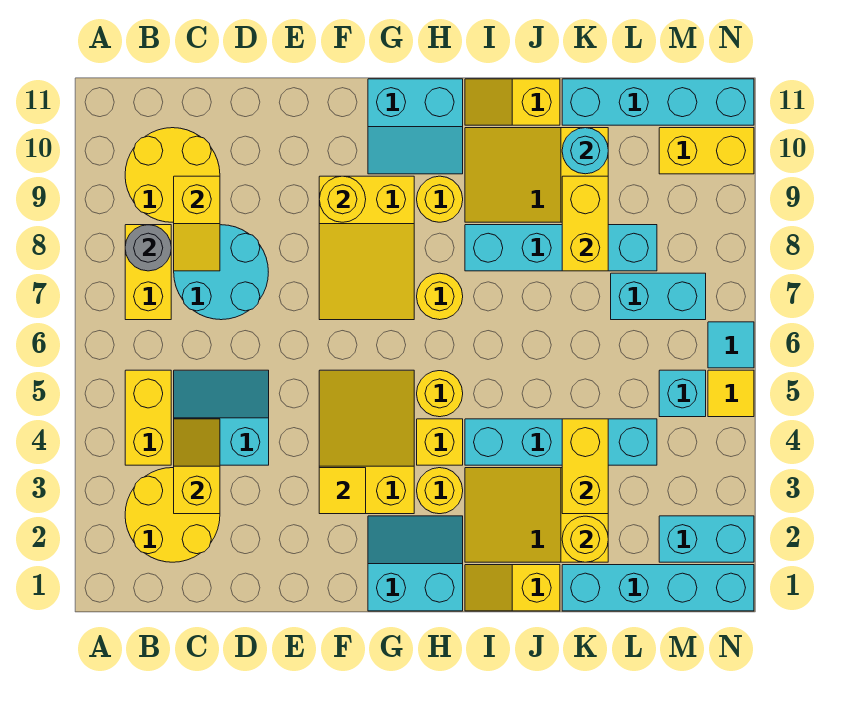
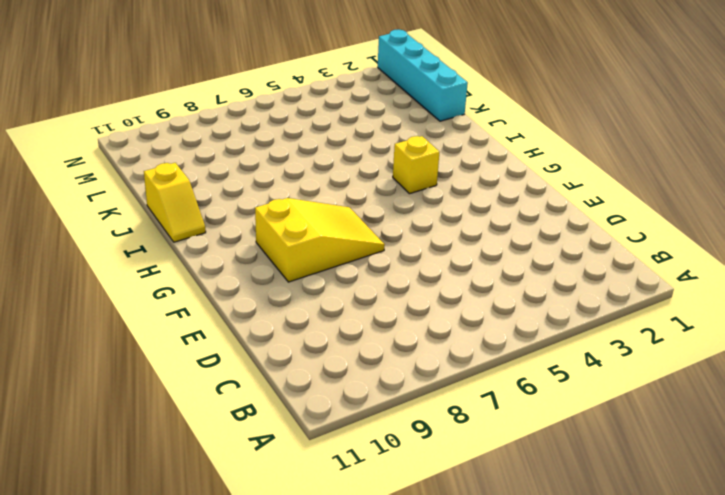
none -> yellow 2x2 round brick [125,468,220,562]
none -> yellow 1x2 brick [125,370,171,465]
none -> yellow 1x2 brick [125,225,171,320]
none -> yellow 2x2 round brick [125,128,220,222]

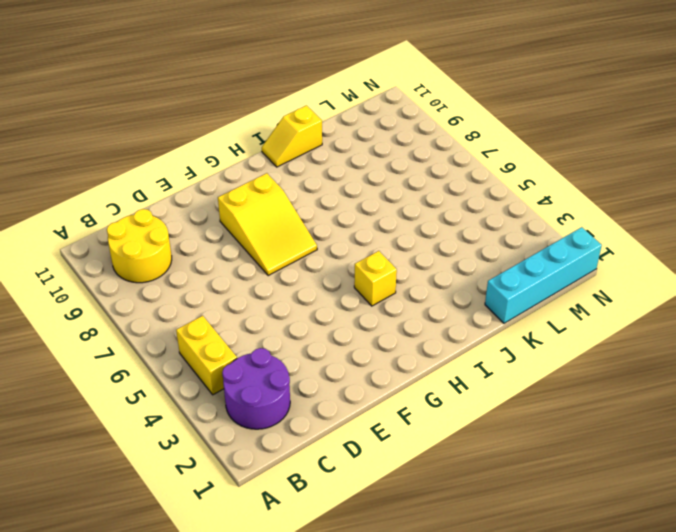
purple 2x2 round brick [222,348,290,429] -> yellow 2x2 round brick [125,468,220,562]
none -> yellow 1x2 brick [125,225,171,320]
none -> cyan 2x2 slope [174,370,269,465]
none -> cyan 2x2 round brick [174,225,268,320]
none -> yellow 2x3 slope [319,370,414,514]

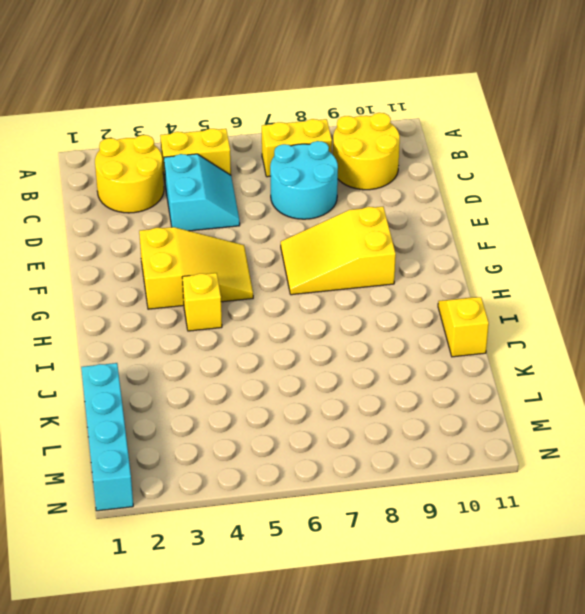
none -> cyan 2x2 slope [368,516,463,611]
none -> cyan 2x2 slope [368,79,463,174]
none -> yellow 1x1 round brick [417,468,463,514]
none -> yellow 1x1 round brick [417,371,463,417]

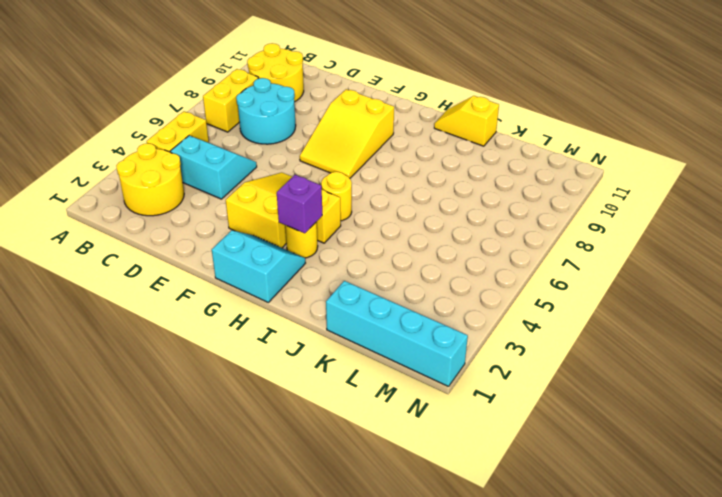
purple 1x1 brick [277,175,322,233] -> none
none -> cyan 2x2 slope [368,79,463,174]
none -> yellow 1x1 round brick [417,273,463,320]
none -> yellow 1x1 round brick [417,176,463,222]
none -> yellow 1x2 slope [465,565,560,611]

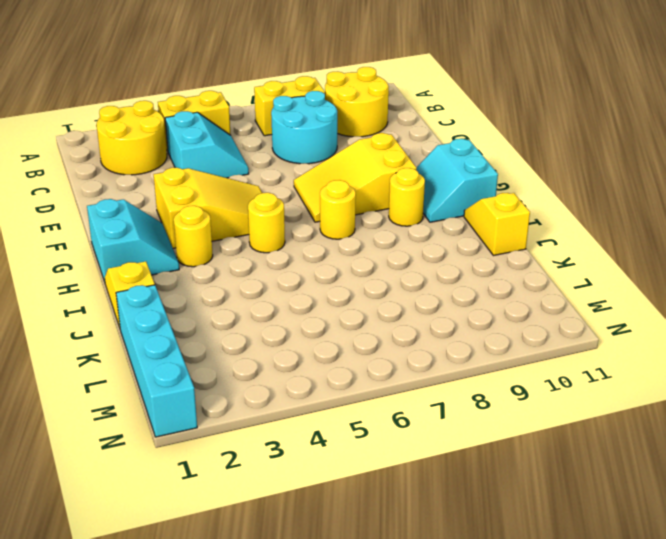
none -> yellow 1x1 brick [417,419,463,465]
none -> yellow 2x3 slope [465,468,608,562]
none -> cyan 1x4 brick [465,419,657,465]
none -> cyan 1x4 brick [465,225,657,271]

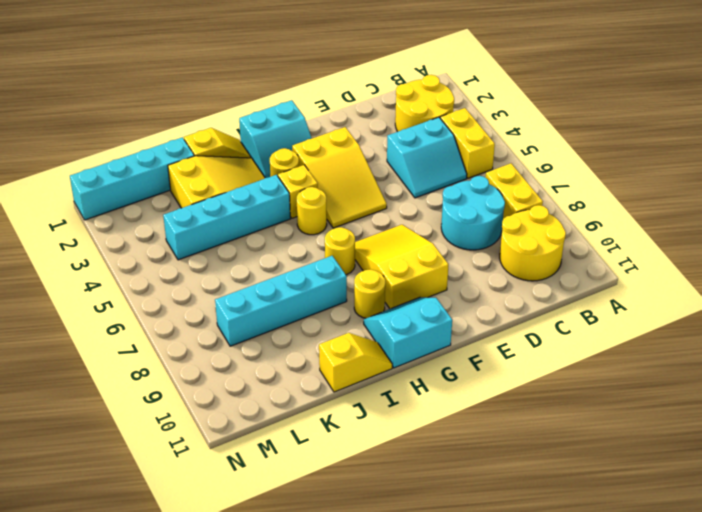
none -> yellow 2x3 slope [465,128,608,222]
none -> cyan 1x4 brick [562,79,754,125]
none -> cyan 1x2 brick [611,273,706,320]
none -> cyan 1x2 brick [659,516,754,562]

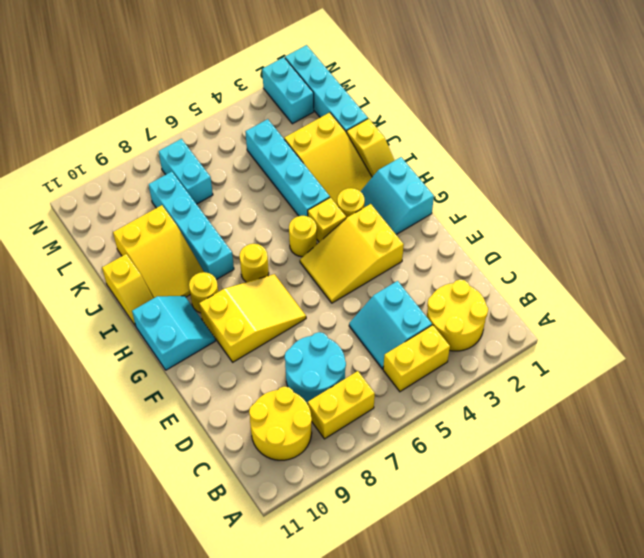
none -> cyan 1x4 brick [562,79,754,125]
none -> cyan 1x1 brick [659,370,706,417]
none -> yellow 1x2 brick [659,128,754,174]
none -> yellow 1x1 tile [708,370,754,417]

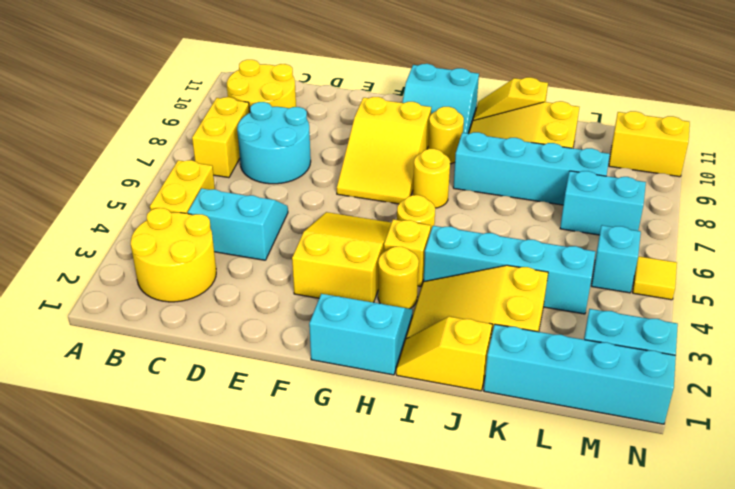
none -> cyan 1x4 brick [562,79,754,125]
none -> cyan 1x1 tile [708,322,754,368]
none -> grey 1x1 round brick [125,225,171,271]
none -> yellow 1x2 slope [174,419,220,514]

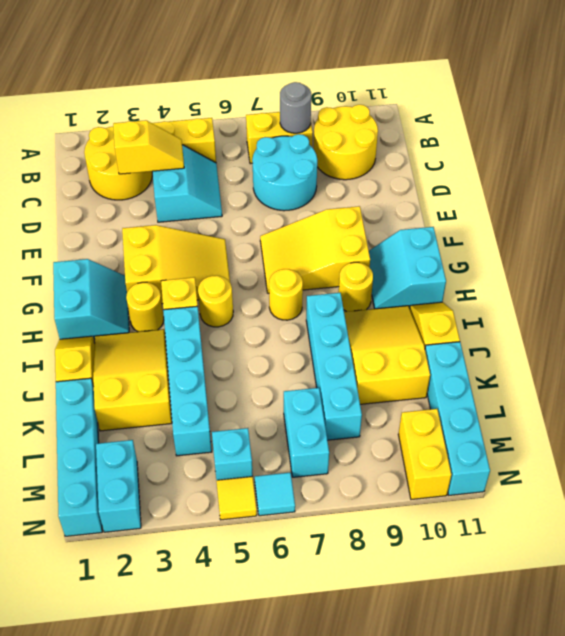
none -> yellow 1x2 slope [174,176,220,271]
none -> yellow 1x1 tile [319,468,366,514]
none -> yellow 1x1 round brick [319,176,366,222]
none -> yellow 1x1 round brick [562,516,608,562]

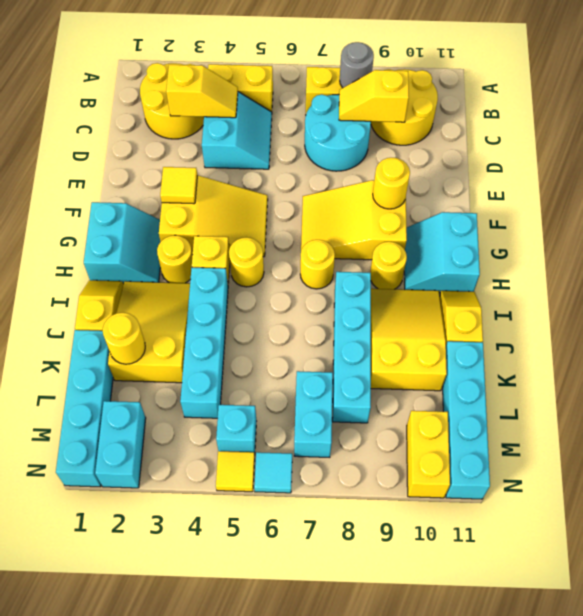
none -> yellow 1x2 brick [562,419,608,514]
none -> yellow 1x2 brick [562,176,608,271]
none -> cyan 1x1 round brick [562,128,608,174]

